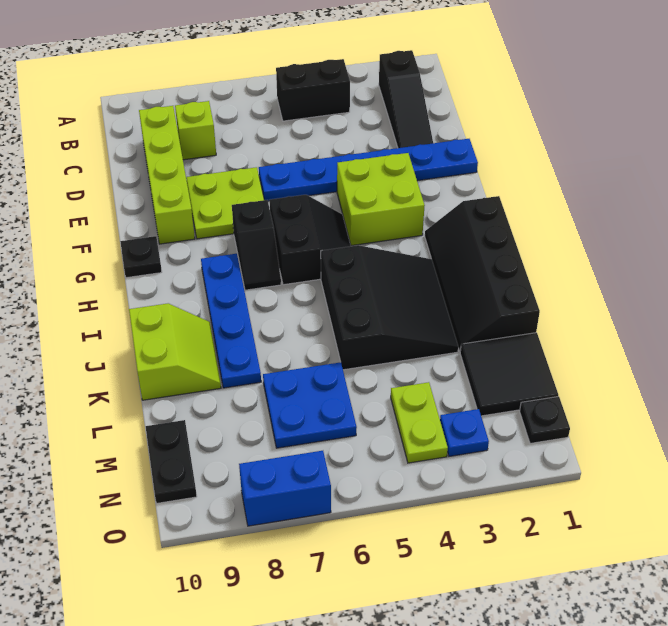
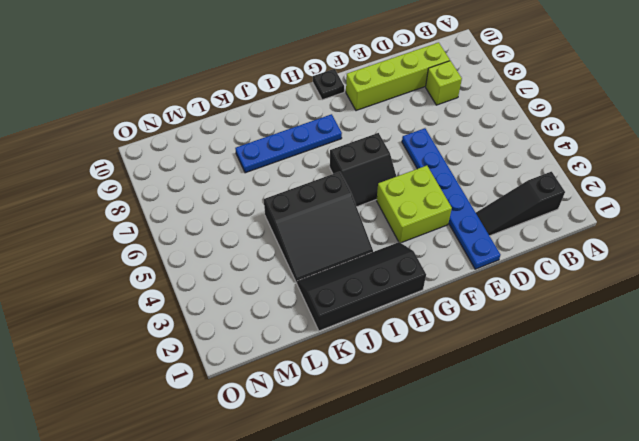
none -> black 1x2 brick [276,59,350,121]
none -> lime 2x2 plate [186,167,264,239]
none -> black 1x2 slope [232,200,281,290]

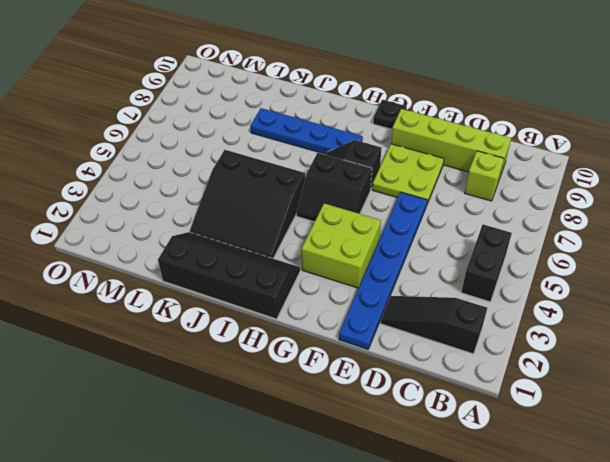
none -> lime 2x2 slope [129,304,221,400]
none -> black 2x2 tile [460,333,558,416]
none -> blue 2x2 plate [263,362,357,448]

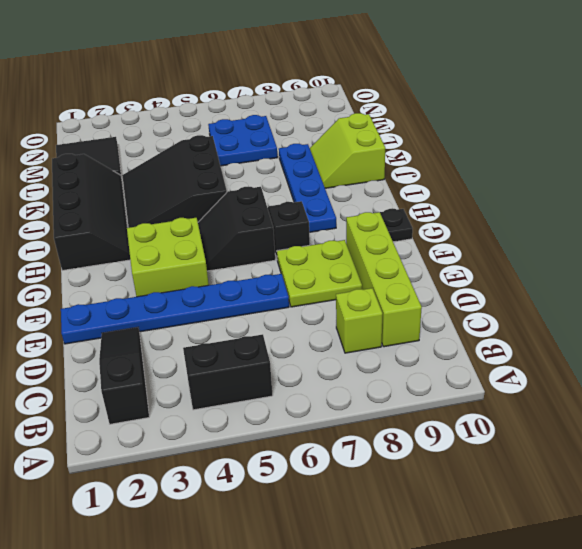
none -> lime 1x2 plate [391,382,448,463]
none -> black 1x2 plate [146,420,197,503]
none -> black 1x1 plate [520,396,570,443]

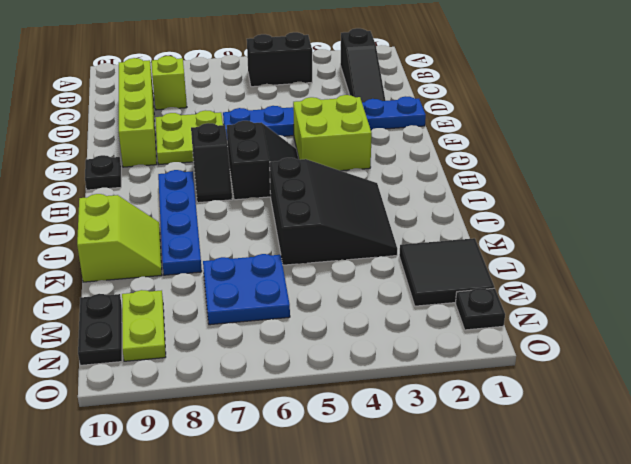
lime 1x2 plate [122,290,166,361] -> lime 1x2 plate moved to [391,382,448,463]
none -> black 2x4 slope [425,196,540,351]
none -> blue 1x1 plate [440,409,489,456]
none -> blue 1x2 brick [239,451,331,526]

